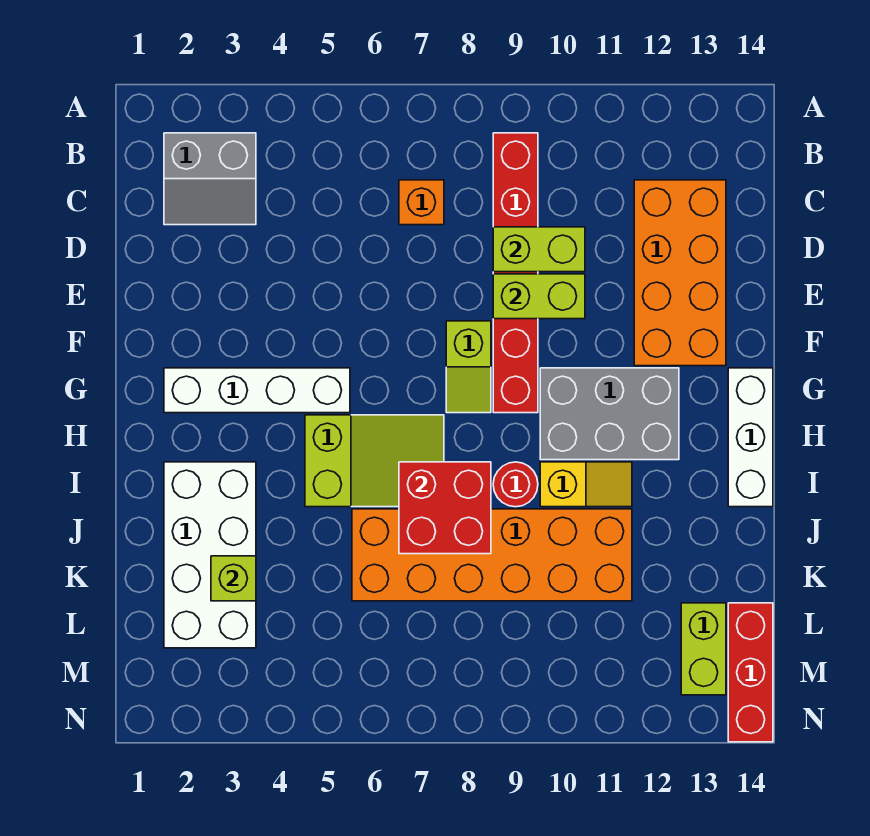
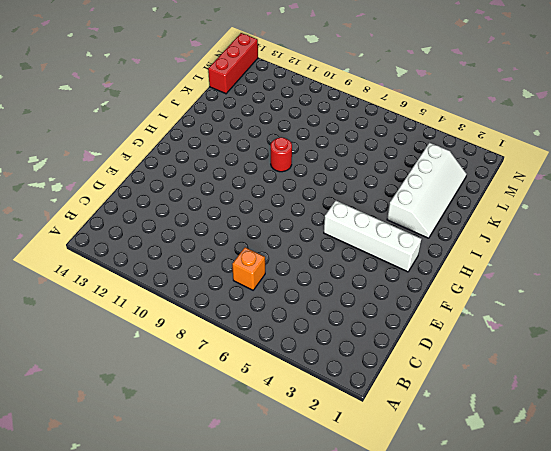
white 2x4 slope [387,143,467,238] -> white 2x4 brick [164,462,256,648]
none -> grey 2x2 slope [164,133,256,225]
none -> red 1x6 brick [493,133,538,413]
none -> orange 2x4 brick [634,180,726,366]

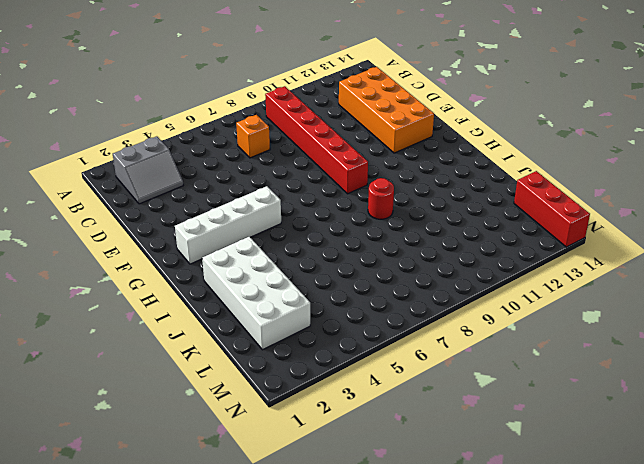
none -> lime 1x2 slope [446,321,491,413]
none -> grey 2x3 brick [540,368,679,460]
none -> white 1x3 brick [728,368,773,507]

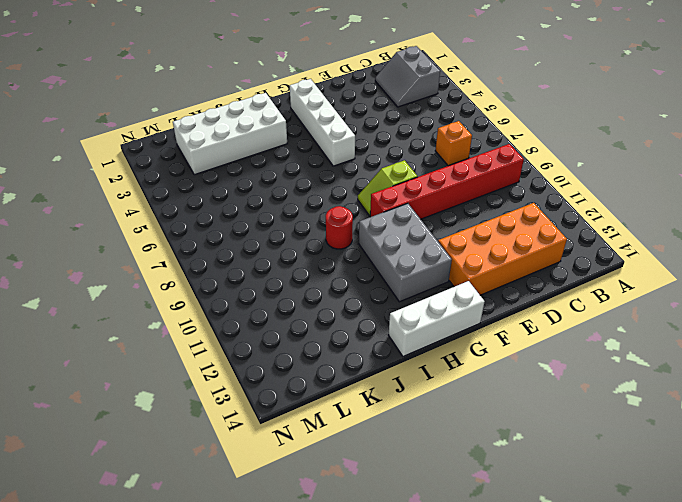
none -> lime 2x3 slope [305,415,444,507]
none -> yellow 1x2 slope [540,462,632,507]
none -> orange 2x6 brick [352,509,632,601]

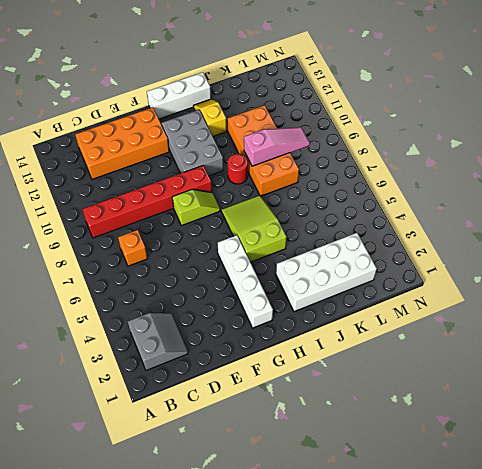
yellow 1x2 slope [194,99,227,136] -> yellow 1x2 slope moved to [540,462,632,507]
orange 2x4 brick [228,105,299,196] -> orange 2x6 brick [352,509,632,601]
pink 1x3 slope [244,127,310,166] -> none
none -> lime 1x2 brick [681,603,726,695]
none -> red 1x3 brick [728,603,773,742]
none -> lime 1x2 brick [493,227,585,272]

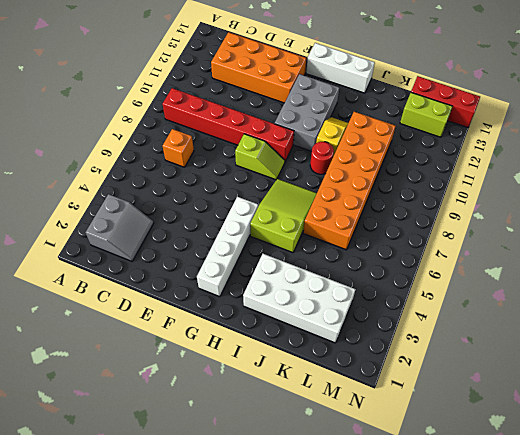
none -> lime 1x2 brick [493,227,585,272]
none -> lime 1x2 brick [493,274,585,319]
none -> red 2x2 brick [399,462,491,554]

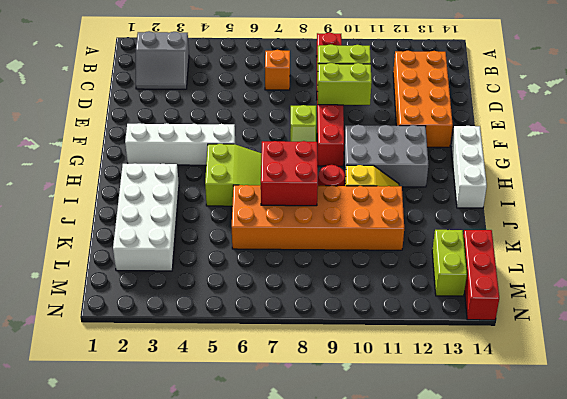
none -> lime 1x1 brick [211,556,256,601]

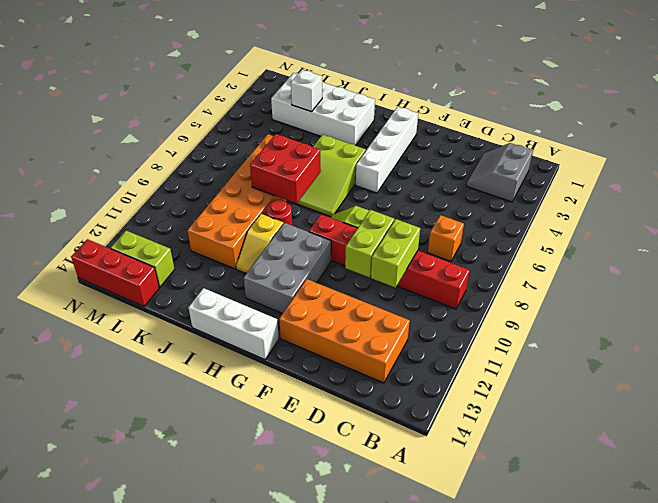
white 1x1 brick [291,70,322,112] -> lime 1x1 brick [211,556,256,601]

